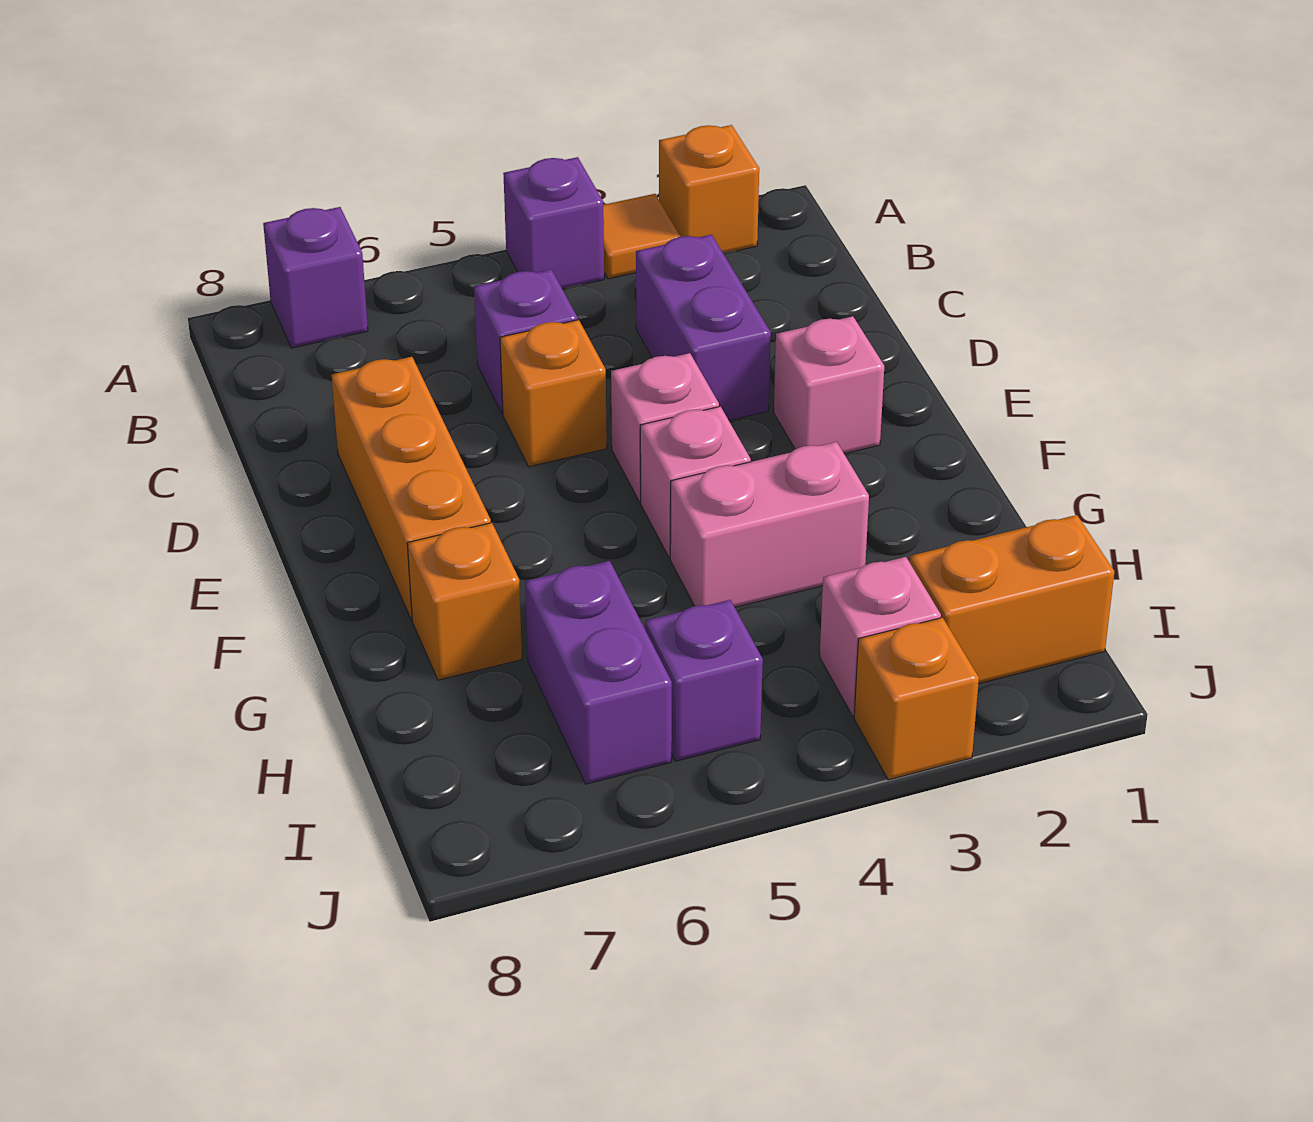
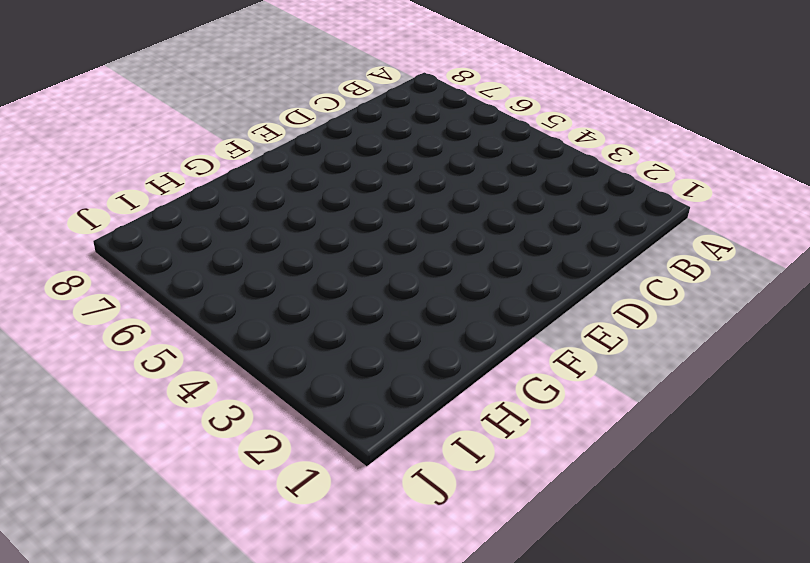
none -> orange 1x1 brick [659,125,759,253]
none -> orange 1x1 tile [603,194,681,279]
none -> purple 1x1 brick [503,157,604,289]

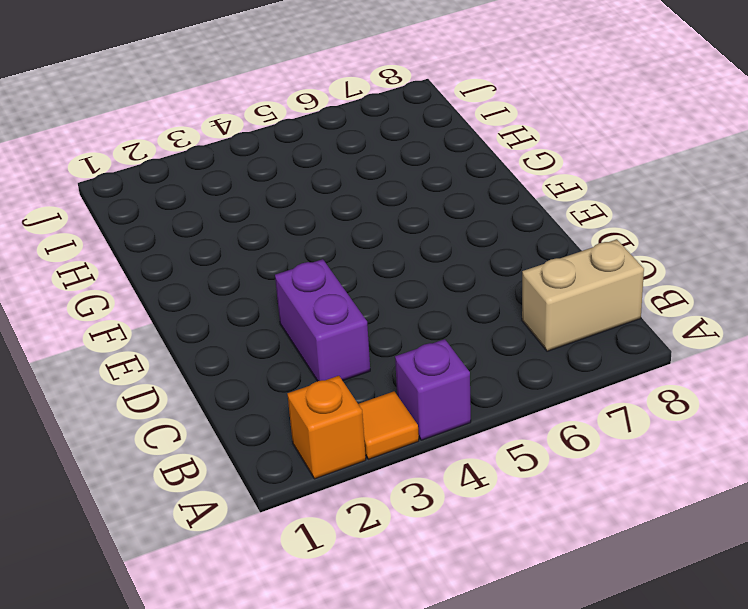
tan 1x2 brick [522,239,644,351] -> none
none -> purple 1x1 brick [263,207,368,348]
none -> purple 1x1 brick [474,269,578,414]
none -> orange 1x1 brick [500,320,607,467]

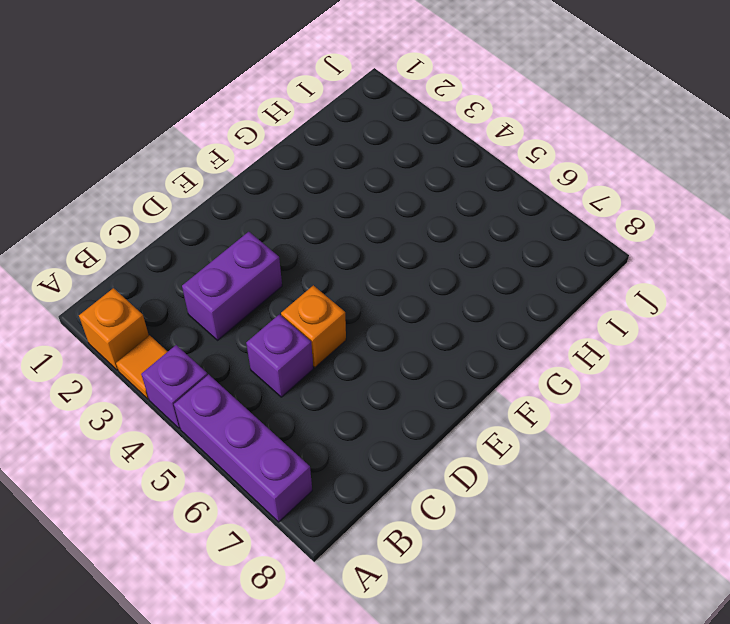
purple 1x3 brick [174,374,312,522] -> purple 1x1 brick [263,207,368,348]
none -> orange 1x3 brick [332,357,491,620]
none -> pink 1x1 brick [774,316,884,454]
none -> pink 1x1 brick [611,353,719,502]

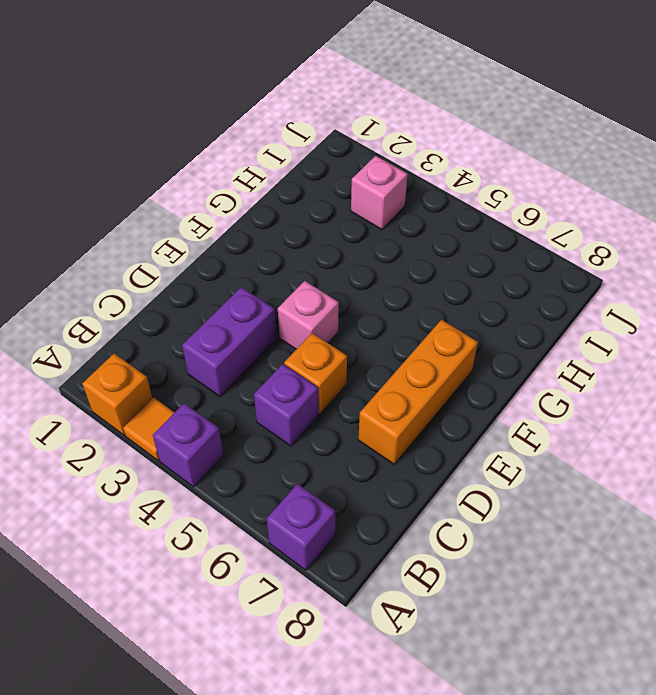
none -> pink 1x1 brick [774,316,884,454]
none -> pink 1x1 brick [640,406,751,558]
none -> pink 1x2 brick [670,442,869,607]

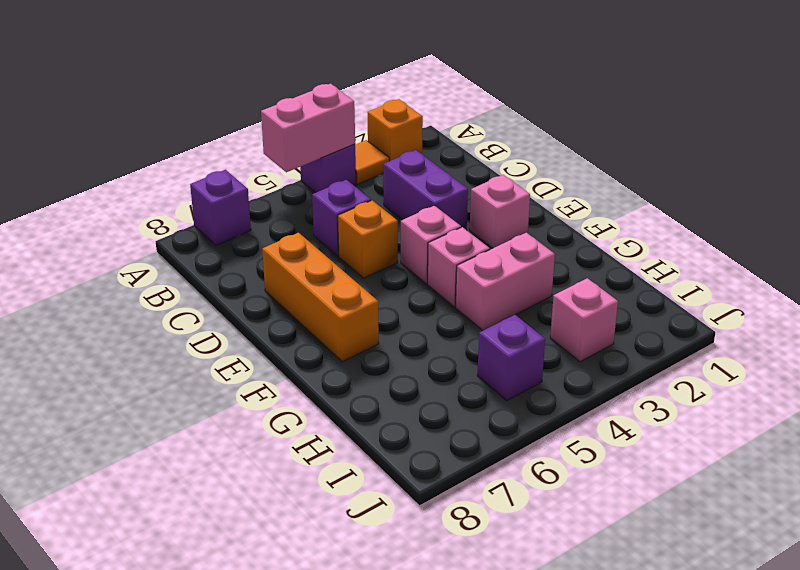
pink 1x2 brick [261,84,355,172] -> none
none -> orange 1x1 brick [407,523,522,680]
none -> purple 1x2 brick [525,561,672,784]
none -> orange 1x2 brick [910,515,1114,684]

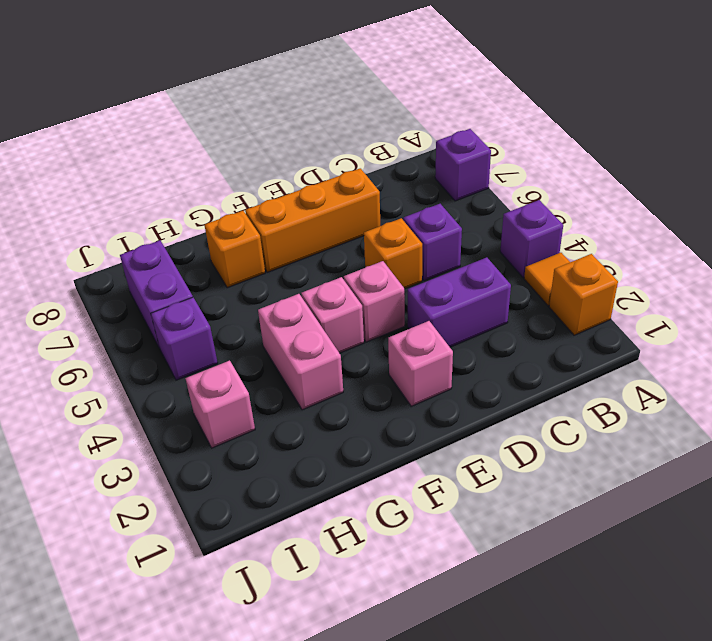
purple 1x2 brick [120,241,193,348] -> purple 1x2 brick turned to [525,561,672,784]
none -> orange 1x2 brick [910,515,1114,684]
none -> orange 1x1 brick [854,618,979,780]

